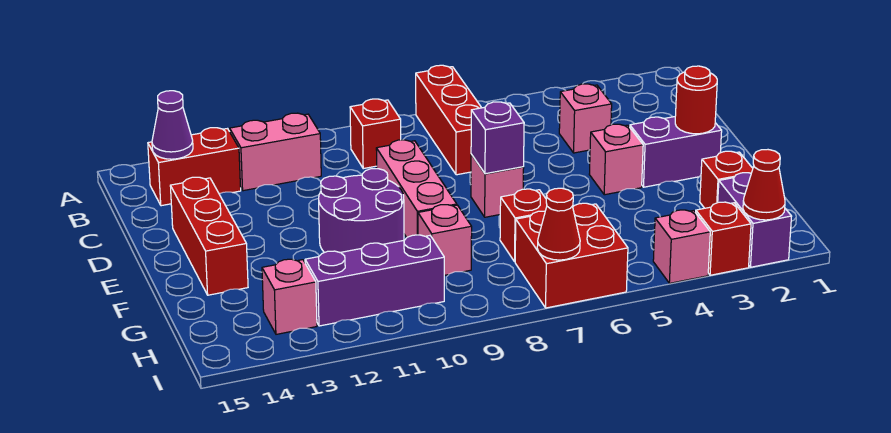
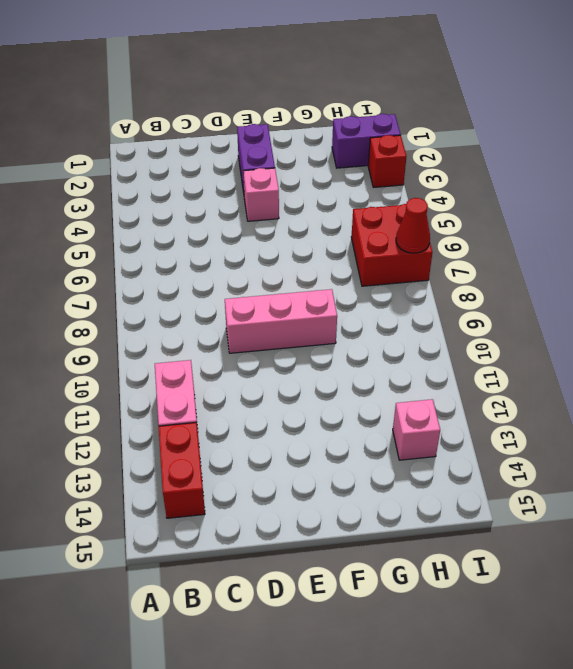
none -> red 1x3 brick [416,65,481,175]
none -> red 1x1 brick [350,99,401,169]
none -> pink 1x1 brick [559,84,612,153]

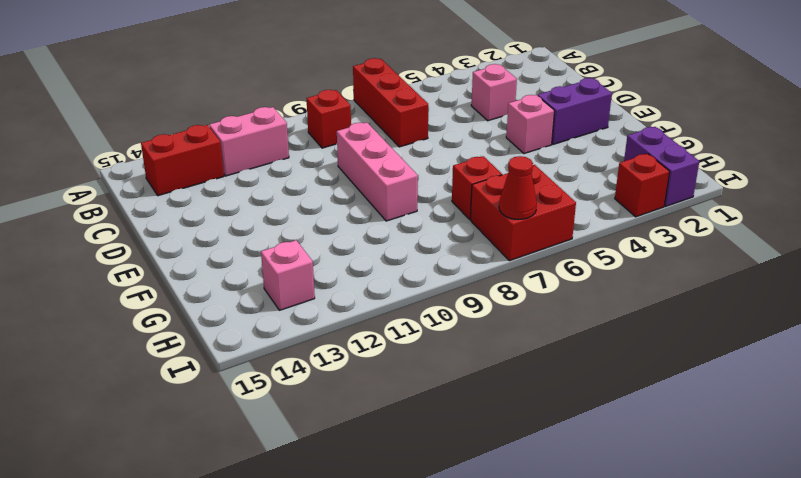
none -> red 1x3 brick [170,177,248,295]
none -> pink 1x1 brick [471,154,524,217]
none -> purple 2x2 round brick [319,169,404,253]

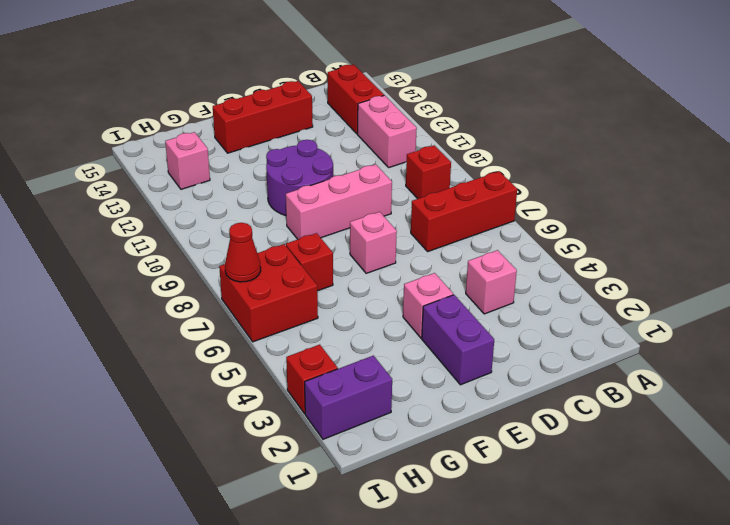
none -> red 1x1 brick [700,151,753,208]
none -> pink 1x1 brick [418,205,472,275]
none -> purple 1x3 brick [305,235,444,326]

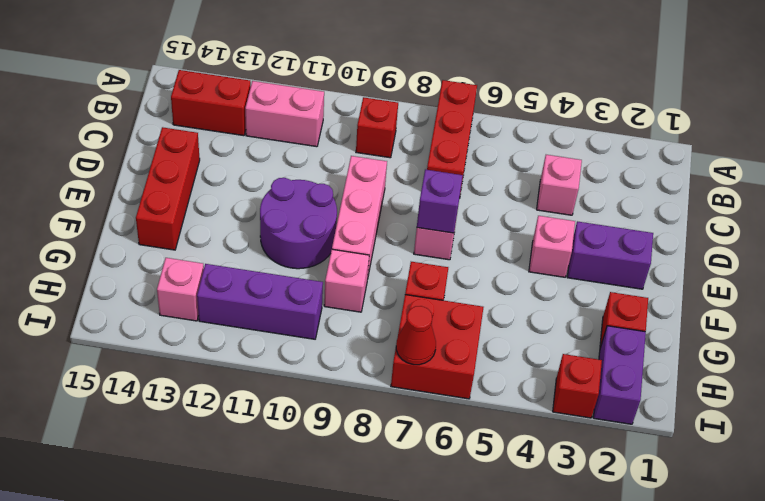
none -> pink 1x1 brick [653,210,710,283]
none -> purple 1x1 cone [152,91,193,159]
none -> red 1x1 round brick [675,66,717,134]

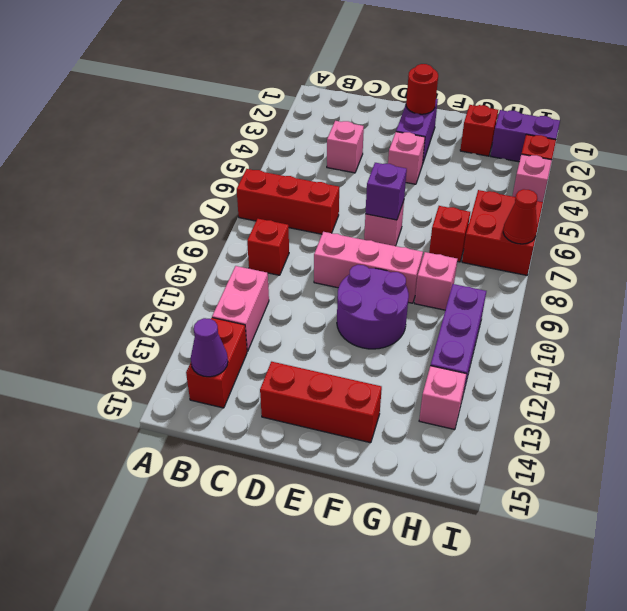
none -> red 1x1 cone [743,150,785,220]

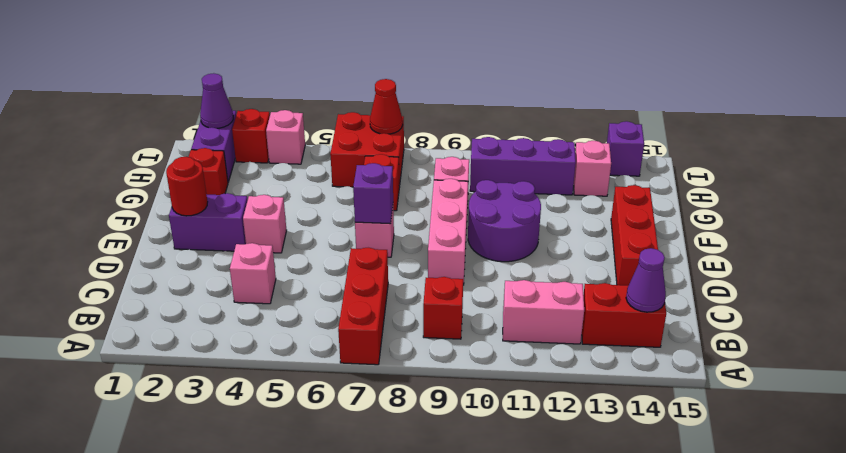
purple 1x1 cone [200,73,233,128] -> red 1x1 cone [743,150,785,220]
purple 1x1 brick [607,121,644,176] -> none

